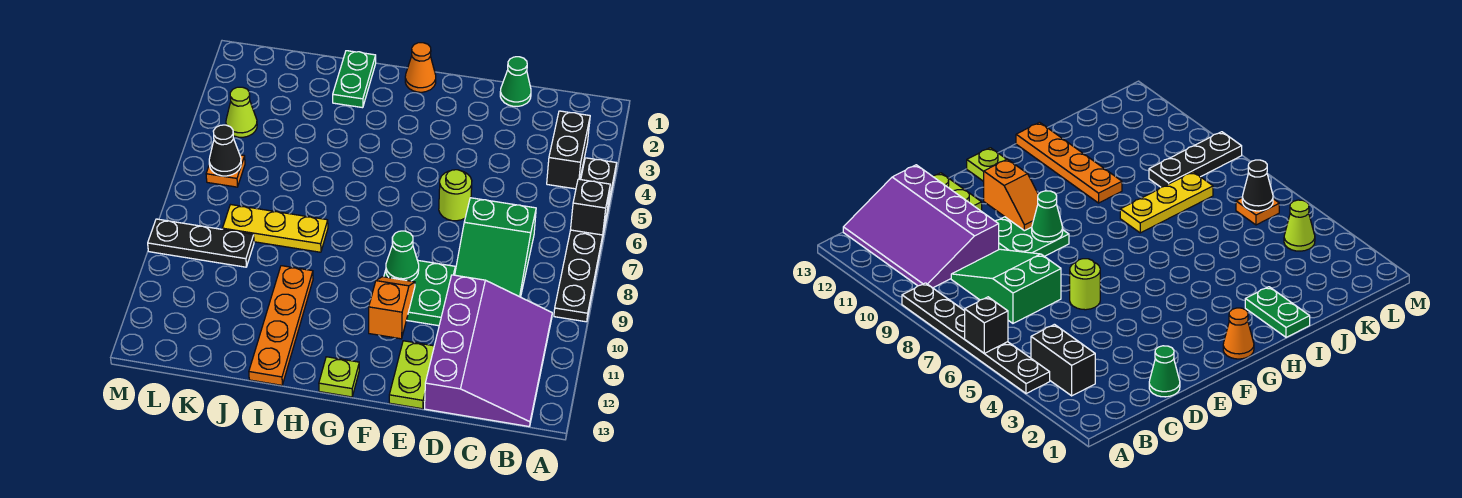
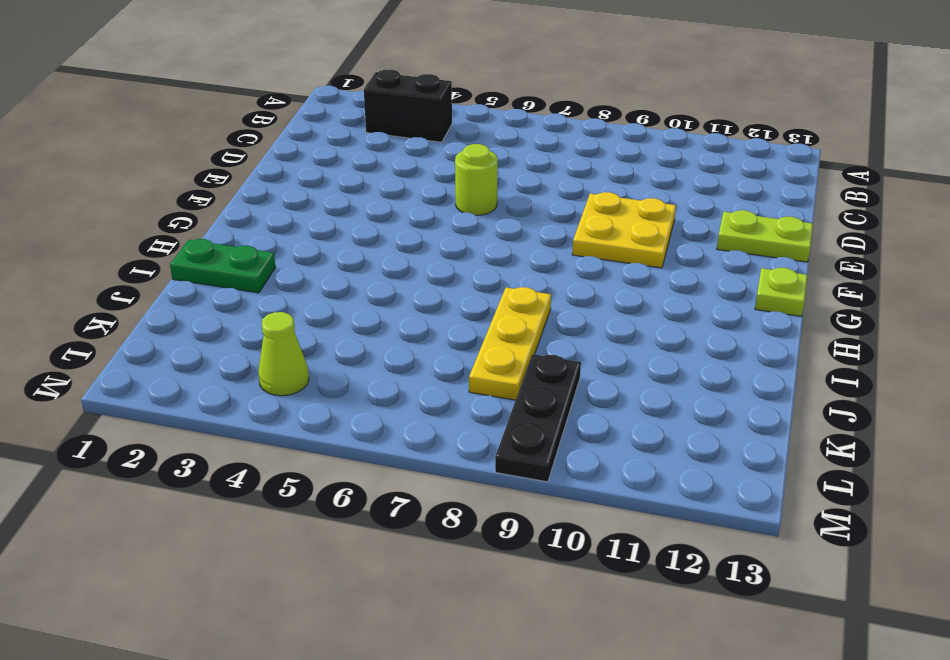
yellow 2x2 plate [572,192,676,268] -> green 2x2 plate [384,261,455,326]
none -> black 1x6 plate [554,158,616,322]
none -> purple 3x4 slope [425,275,552,426]
none -> green 2x3 slope [455,198,536,297]

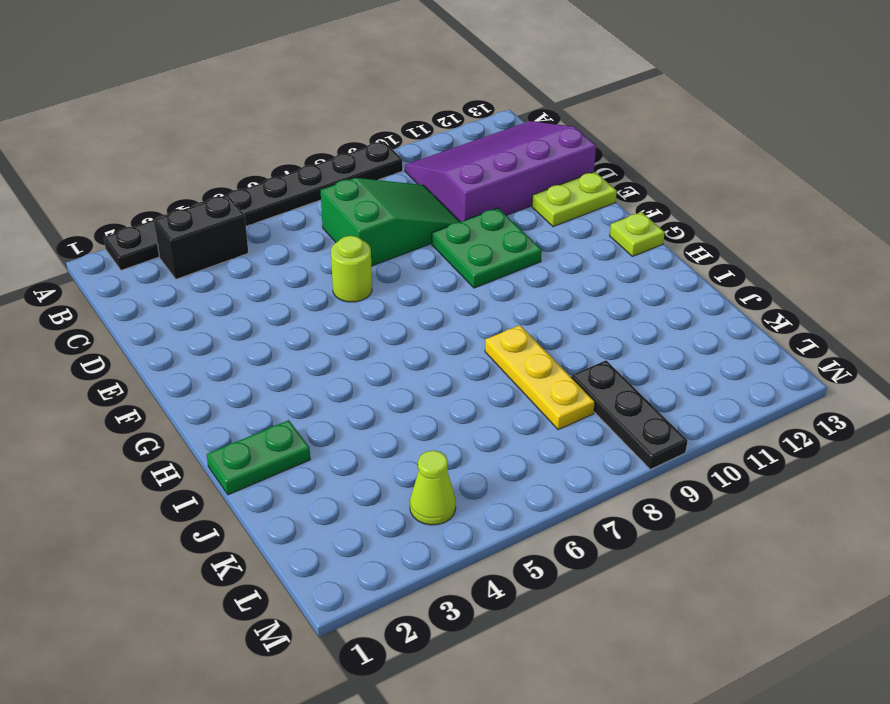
black 1x8 plate [104,141,403,270] -> black 1x6 plate [554,158,616,322]
none -> green 1x1 cone [500,57,531,106]
none -> orange 1x1 cone [405,43,436,92]
none -> orange 1x4 plate [249,266,313,385]

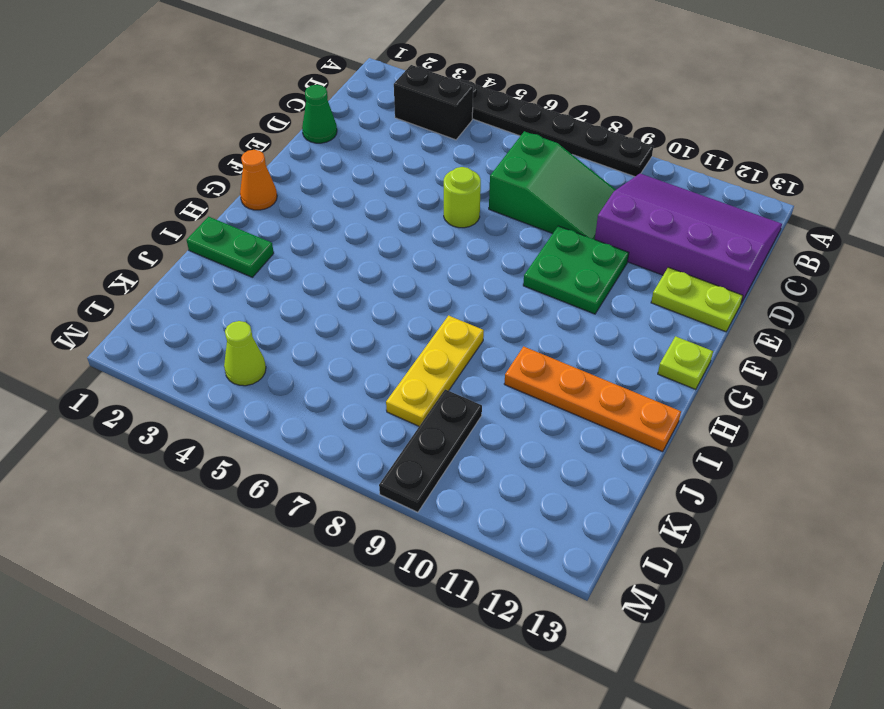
none -> orange 1x1 plate [206,155,245,187]
none -> black 1x1 brick [571,179,610,235]
none -> green 1x1 cone [386,231,419,281]

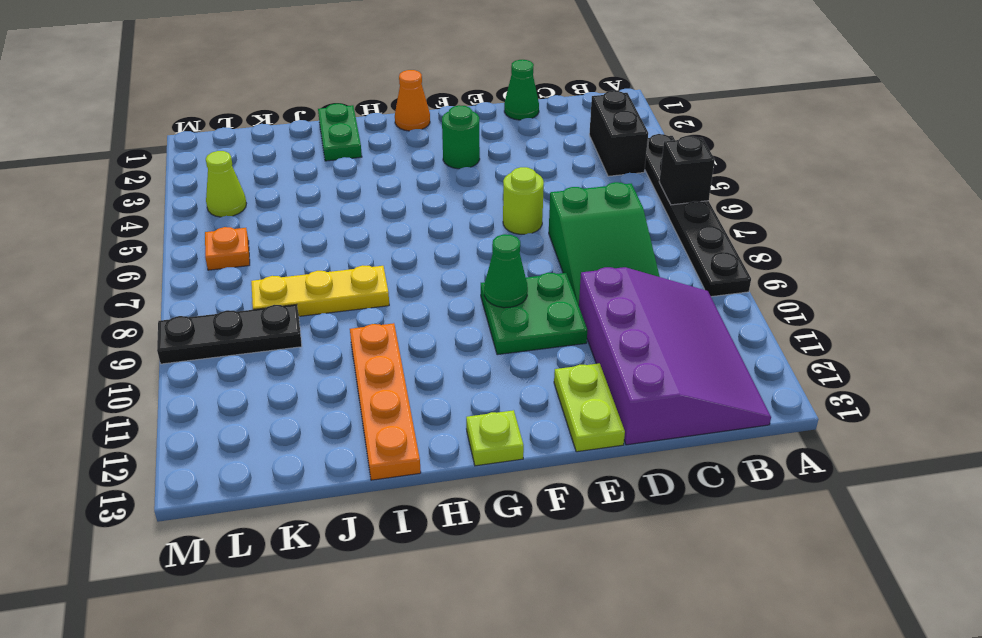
green 1x1 round brick [442,105,480,169] -> none
none -> orange 1x2 slope [369,277,415,339]
none -> black 1x1 cone [209,125,241,176]

